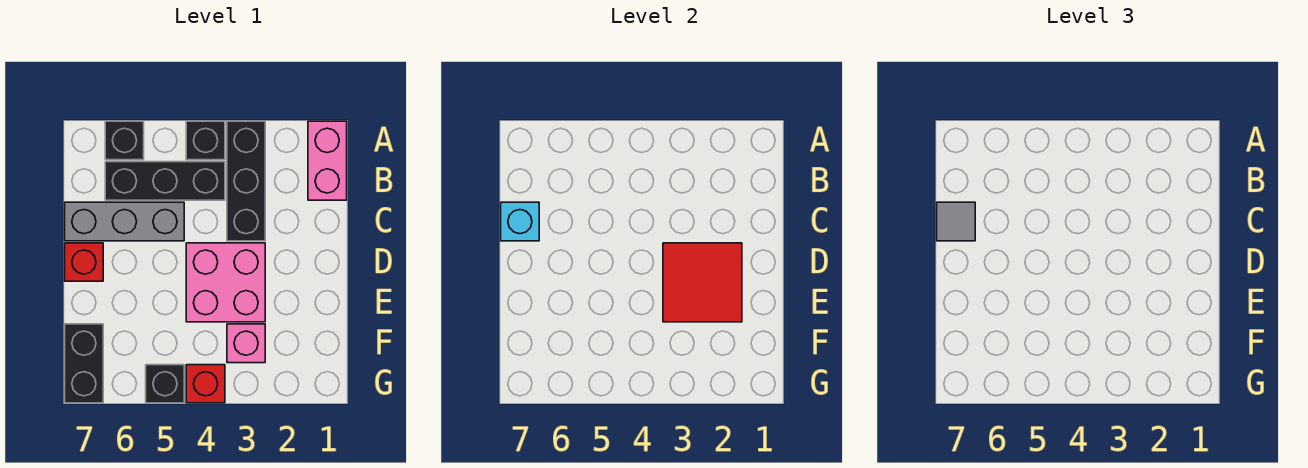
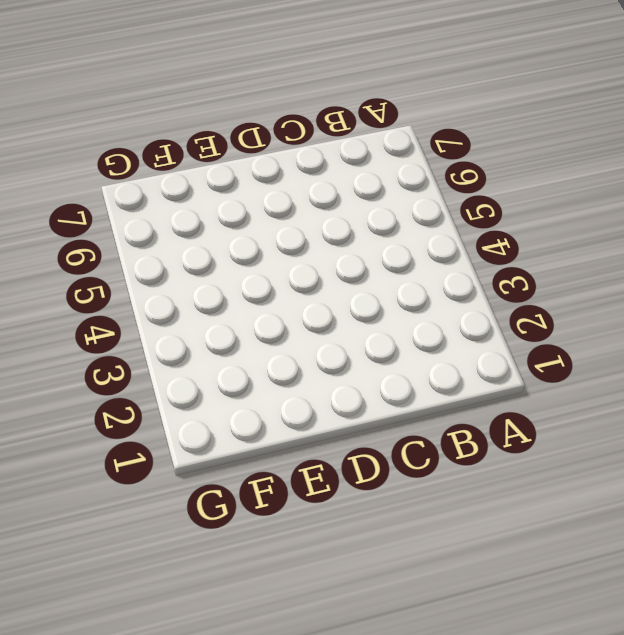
none -> pink 1x2 brick [308,121,347,200]
none -> black 1x3 brick [227,121,265,241]
none -> black 1x1 brick [186,121,225,160]

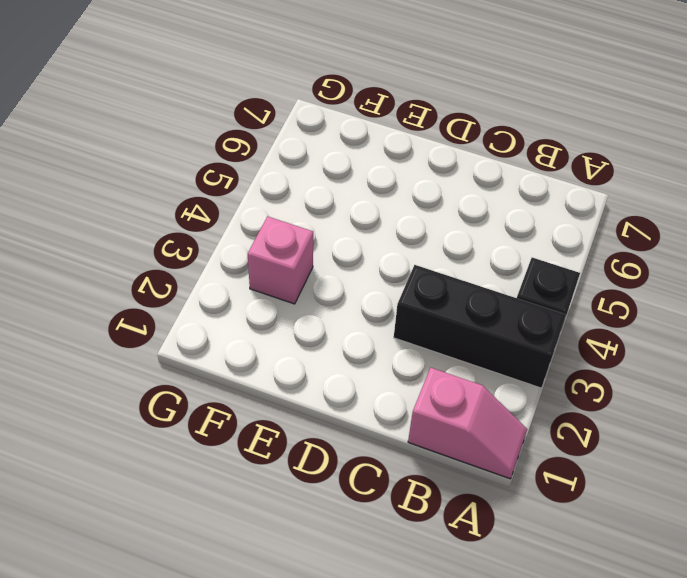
pink 1x2 slope [408,368,527,479] -> pink 1x2 brick [308,121,347,200]
none -> black 1x1 brick [105,121,144,160]
none -> black 1x3 brick [105,162,225,200]
none -> grey 1x3 brick [65,202,184,241]

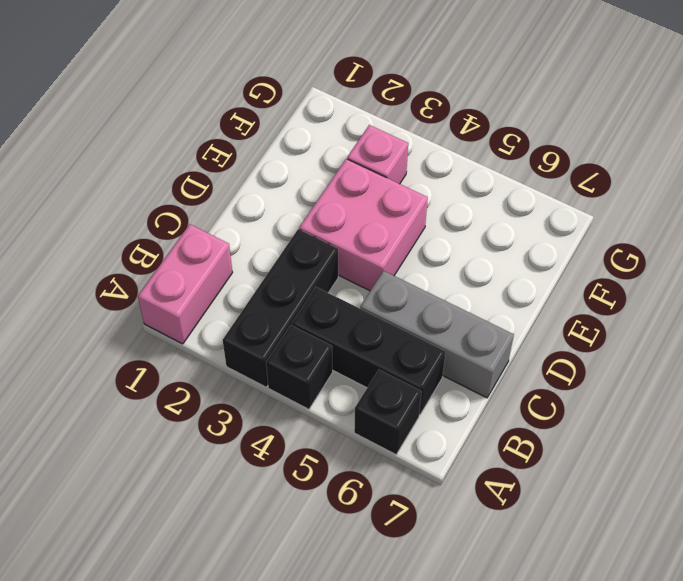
none -> red 1x1 brick [65,243,103,281]
none -> black 1x2 brick [65,324,103,403]
none -> red 1x1 brick [186,365,225,403]

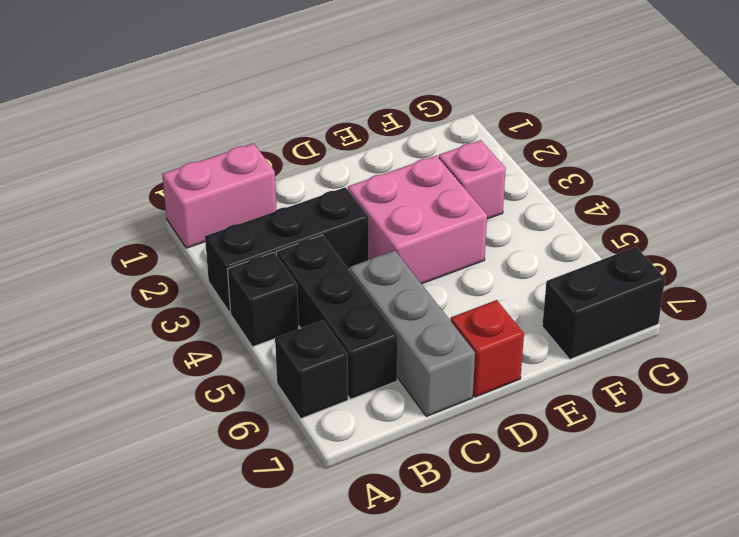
none -> red 1x1 brick [186,365,225,403]
none -> black 1x1 brick [146,365,184,403]
none -> cyan 1x1 brick [501,202,539,241]

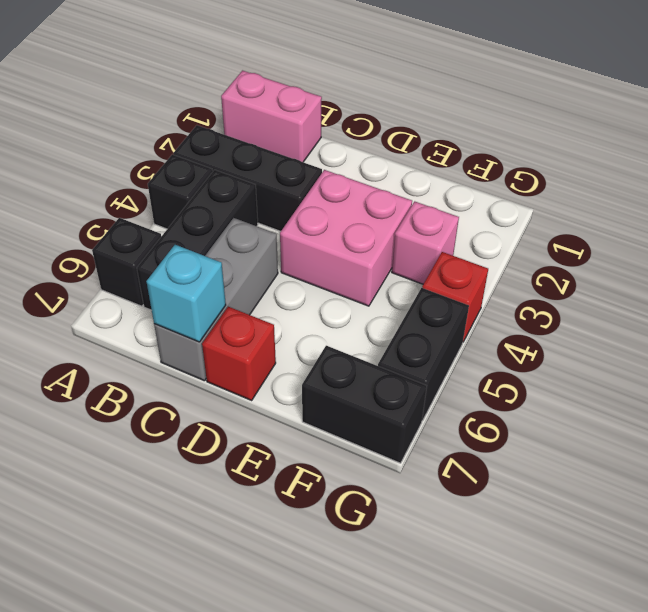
black 1x2 brick [378,288,469,421] -> black 1x1 brick [146,365,184,403]
none -> red 2x2 tile [663,243,742,322]
none -> grey 1x1 tile [937,202,975,241]

